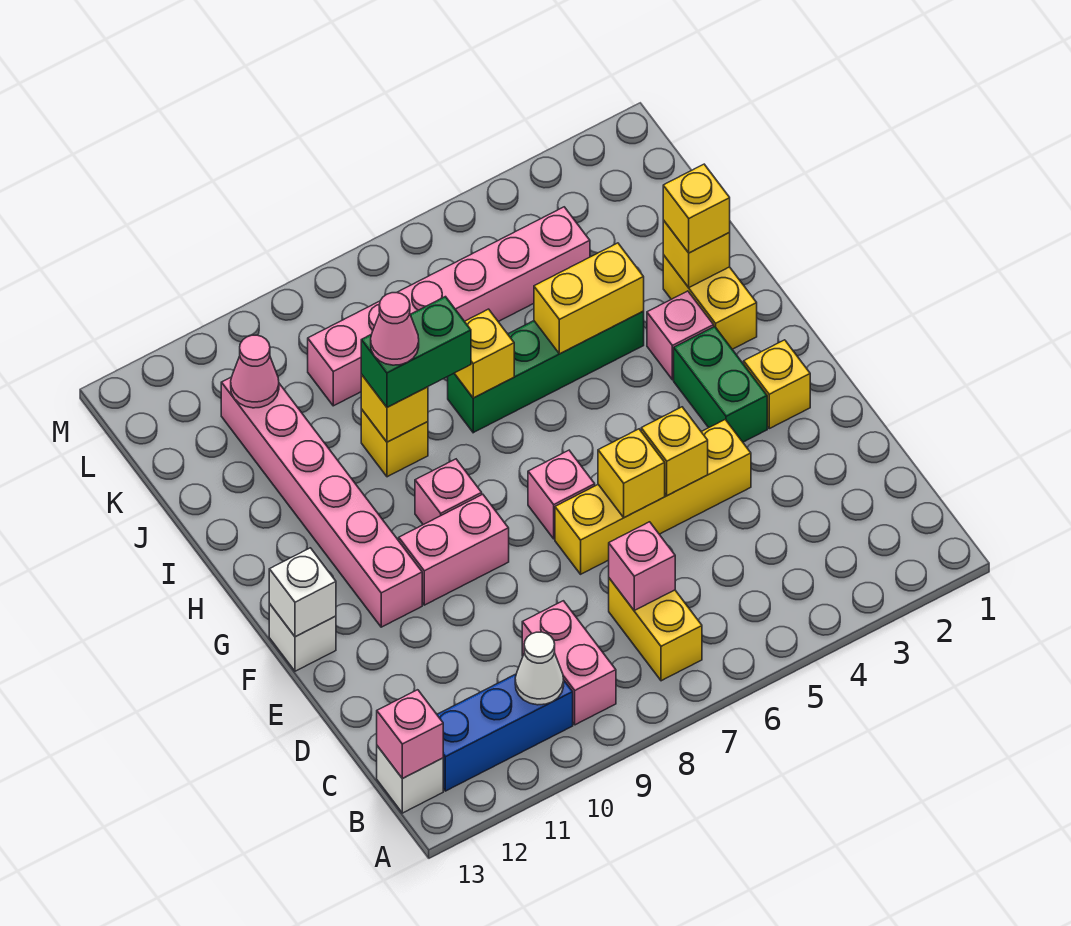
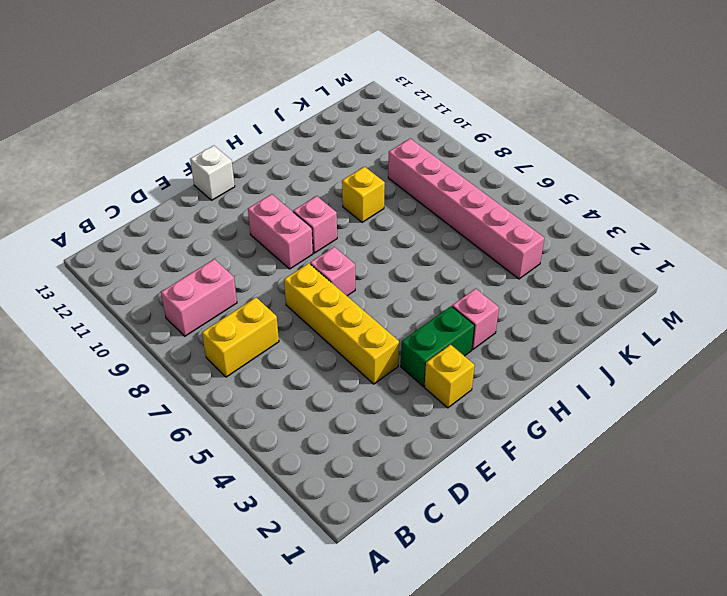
none -> blue 1x3 brick [437,674,573,791]
none -> white 1x1 brick [377,746,443,813]
none -> pink 1x6 brick [221,377,422,627]
none -> yellow 1x2 brick [663,255,757,349]

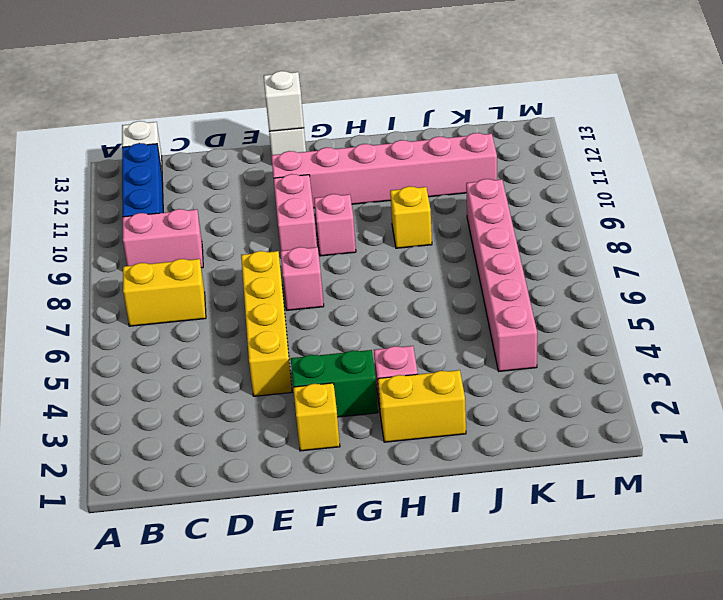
none -> green 1x4 brick [448,311,644,433]
none -> white 1x1 cone [515,632,564,705]
none -> pink 1x1 brick [377,690,443,779]
none -> pink 1x1 brick [609,522,675,610]

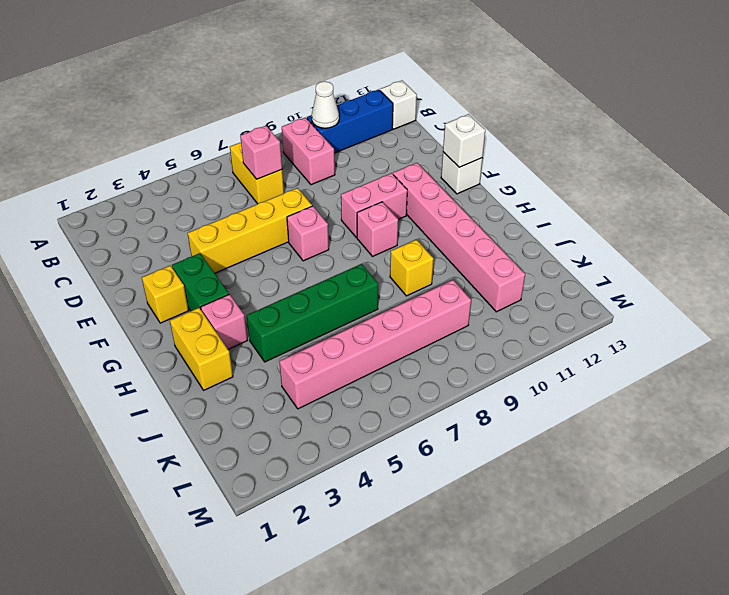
none -> pink 1x1 brick [377,690,443,779]
none -> yellow 1x1 brick [641,407,708,496]
none -> yellow 1x1 brick [598,429,665,518]
none -> yellow 1x1 brick [663,220,730,287]

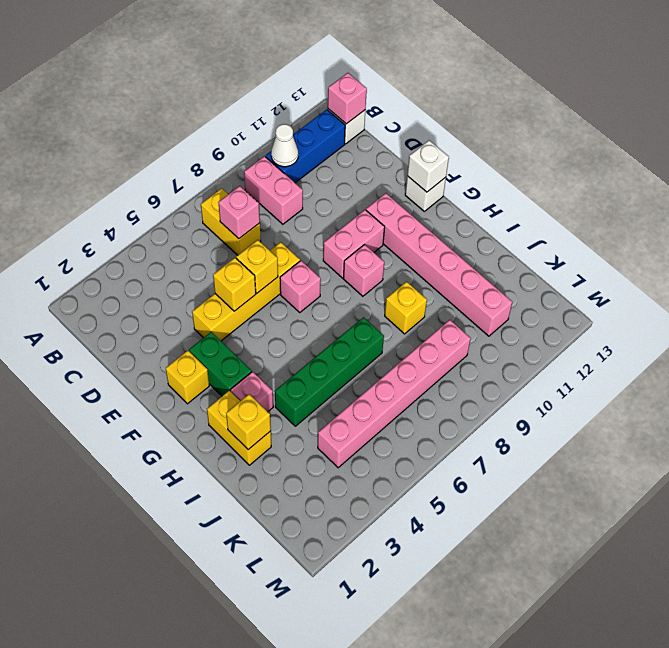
none -> yellow 1x2 brick [534,243,644,354]
none -> yellow 1x1 brick [454,309,514,398]
none -> yellow 1x1 brick [361,374,428,442]
none -> pink 1x1 cone [231,335,279,408]

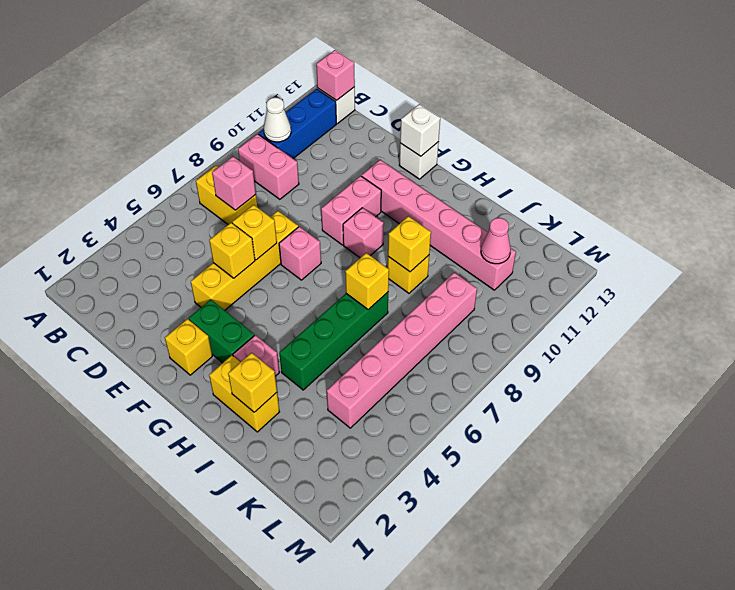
none -> yellow 1x2 brick [534,243,644,354]
none -> yellow 1x1 brick [663,164,730,253]
none -> green 1x2 brick [361,297,471,407]
none -> pink 1x1 cone [371,293,419,365]

